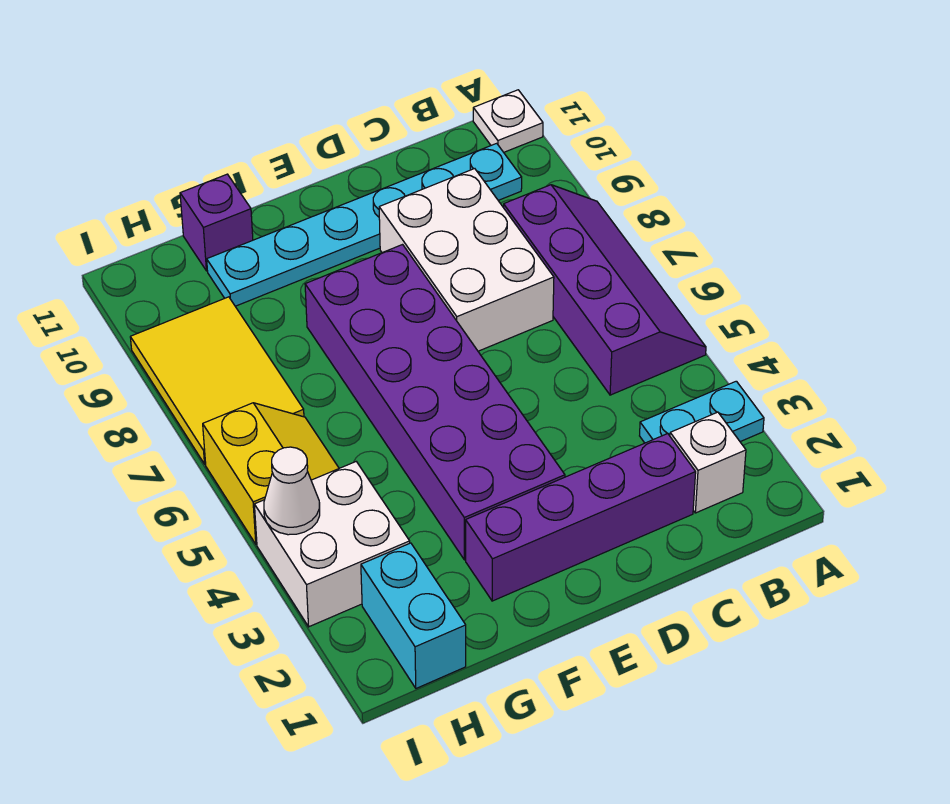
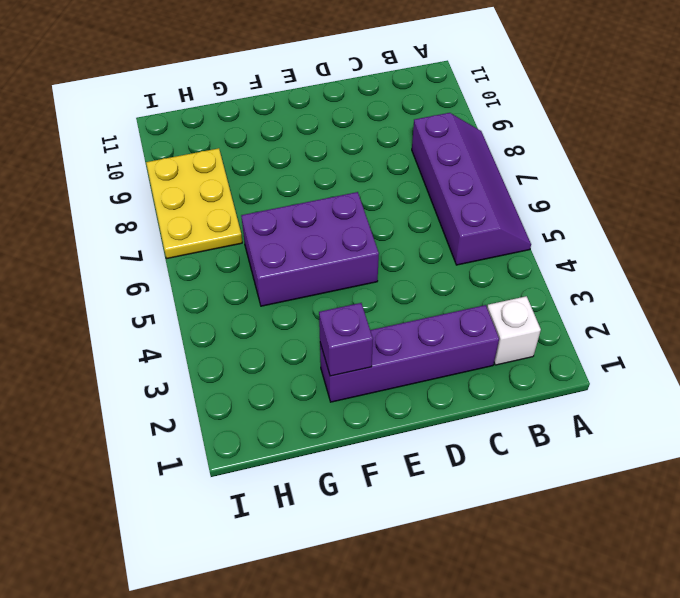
purple 2x3 brick [241,192,379,306] -> purple 2x6 brick [305,245,565,560]
purple 1x1 brick [319,303,373,376] -> purple 1x1 brick moved to [180,174,253,271]
yellow 2x3 plate [146,148,242,259] -> yellow 2x3 tile [130,297,304,464]
none -> cyan 1x2 plate [640,381,764,443]
none -> white 1x1 plate [473,90,543,152]
none -> cyan 1x6 plate [207,143,522,306]

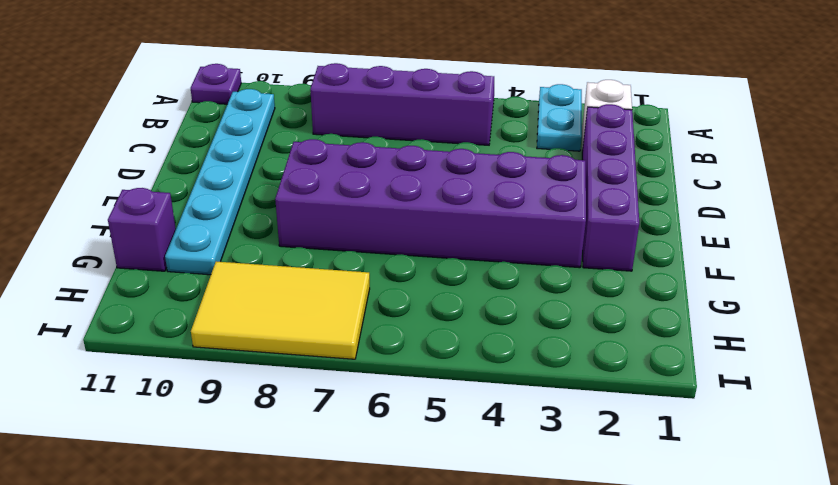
purple 1x1 plate [191,64,241,104] -> white 1x1 plate [473,90,543,152]
none -> white 2x3 brick [379,169,554,351]
none -> cyan 1x2 brick [361,543,466,688]
none -> white 2x2 brick [254,462,410,627]

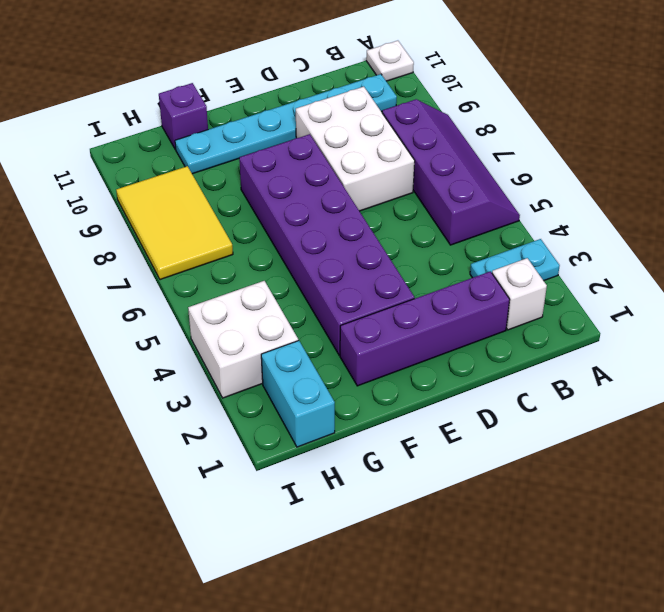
none -> yellow 2x2 slope [203,403,339,544]
none -> white 1x1 cone [264,447,320,535]

